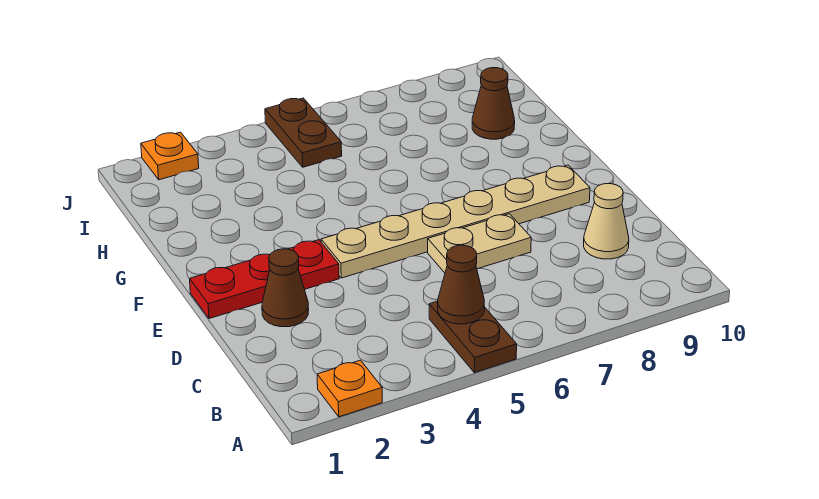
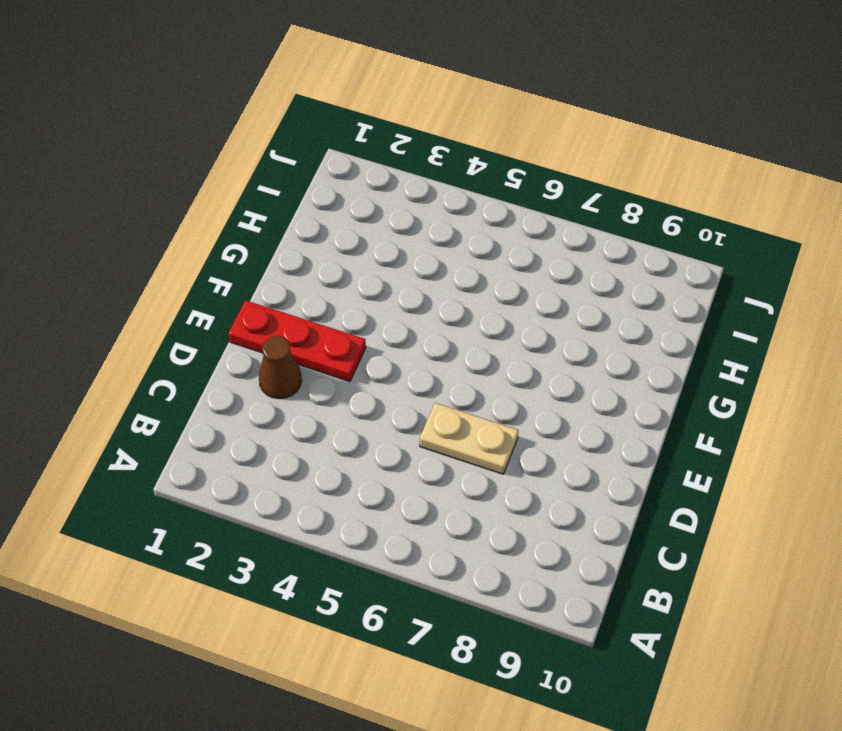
none -> orange 1x1 plate [317,360,382,417]
none -> brown 1x2 plate [429,301,517,373]

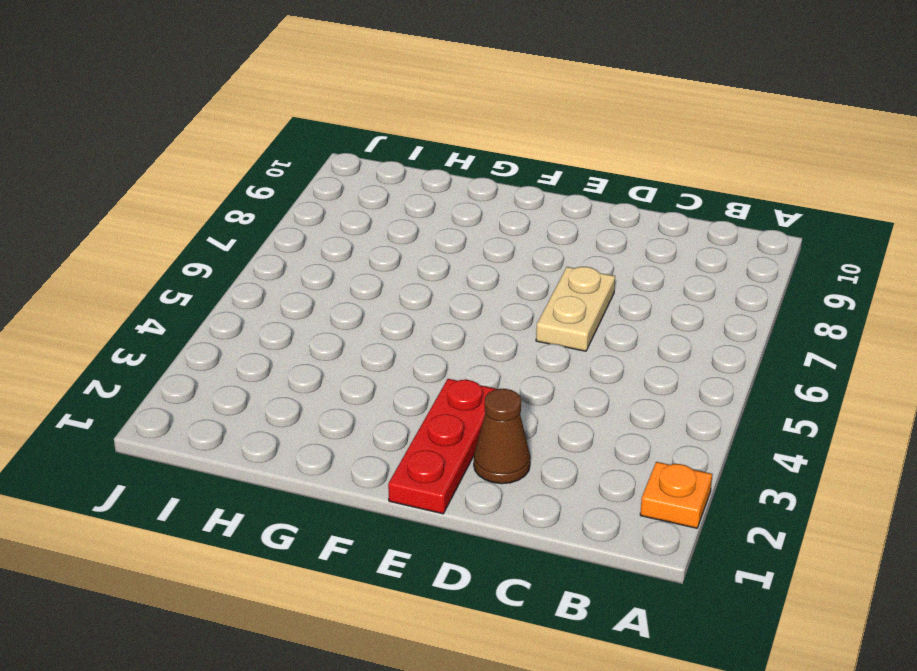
none -> brown 1x2 plate [429,301,517,373]
none -> tan 1x1 cone [584,184,629,259]

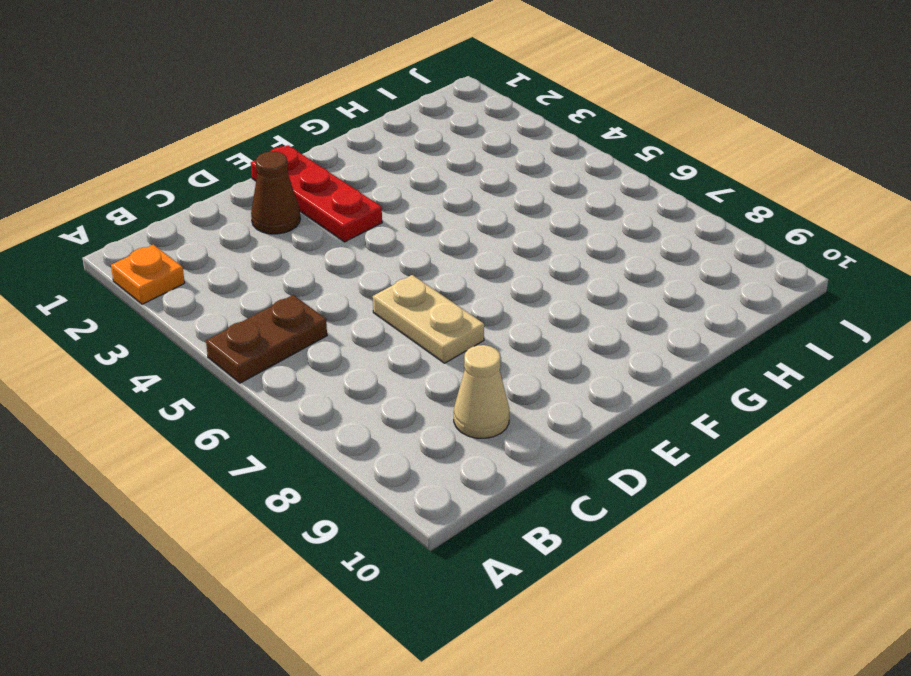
none -> tan 1x6 plate [321,165,590,278]
none -> brown 1x1 cone [472,68,515,139]

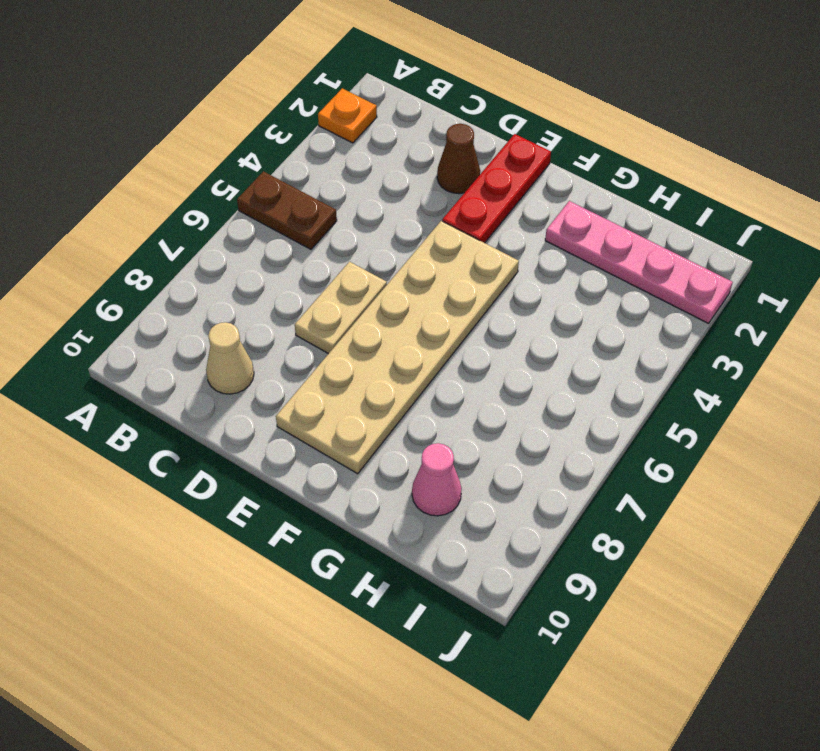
tan 2x6 plate [276,221,519,474] -> tan 1x6 plate [321,165,590,278]
pink 1x4 plate [545,201,733,323] -> orange 1x1 plate [141,132,199,180]
pink 1x1 cone [412,443,462,516] -> brown 1x1 cone [472,68,515,139]
none -> brown 1x2 plate [265,98,342,167]
none -> brown 1x1 cone [438,245,484,324]

